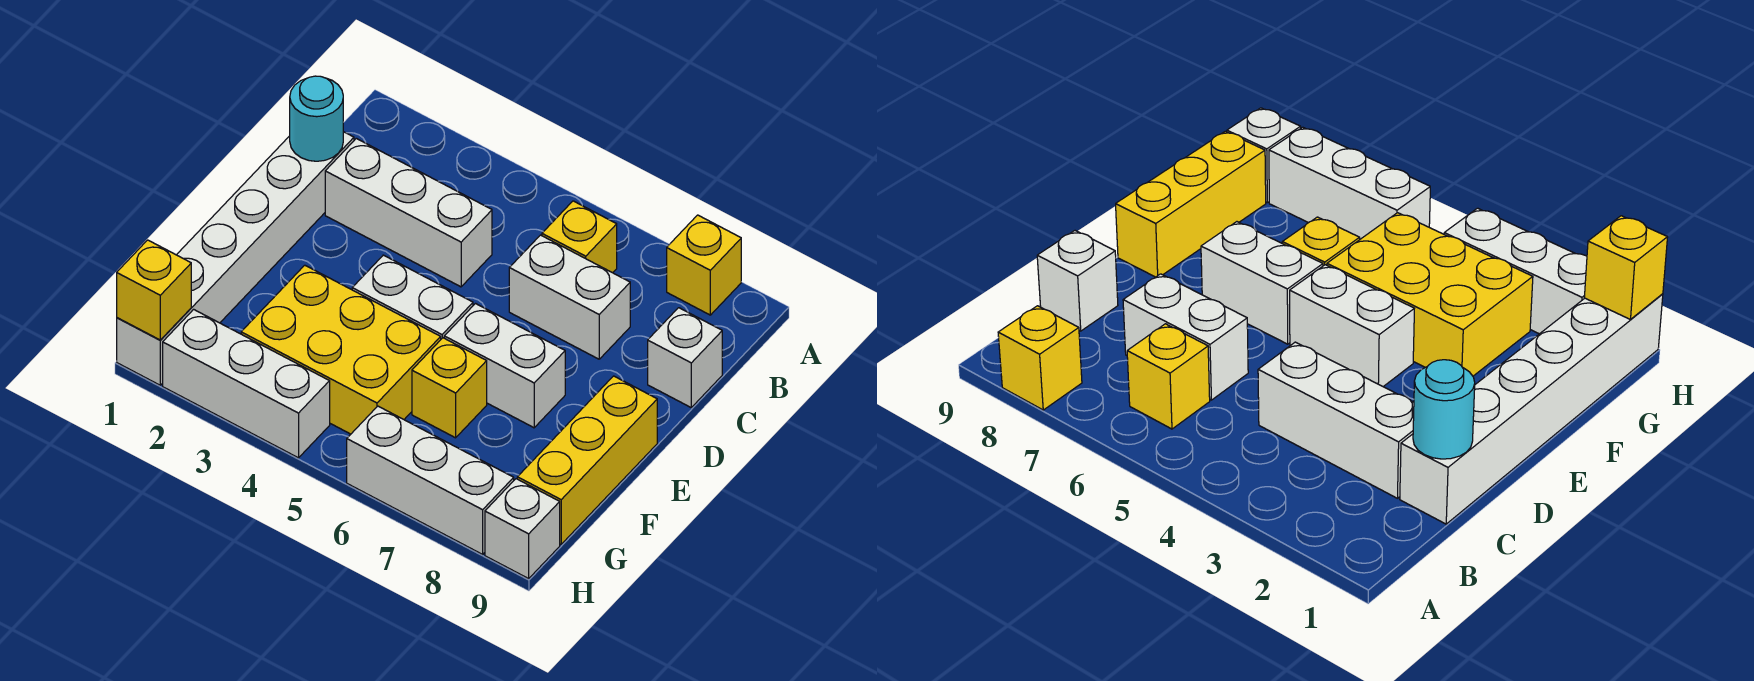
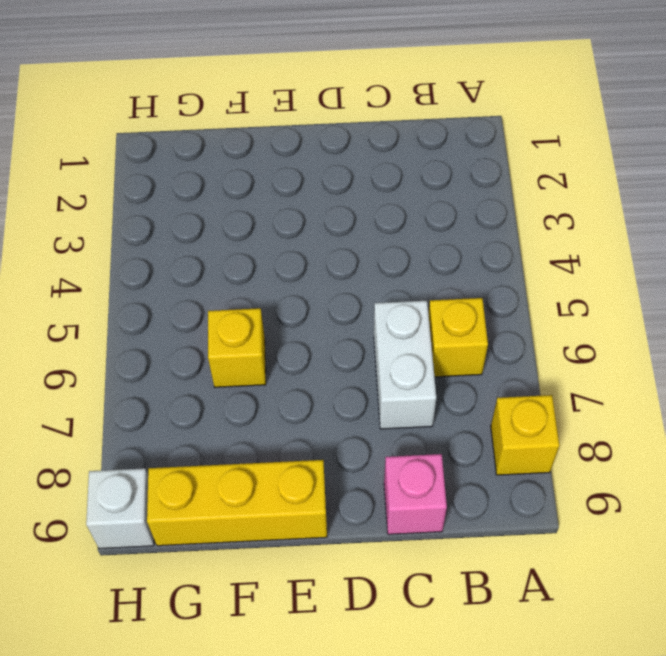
pink 1x1 brick [384,454,447,534] -> white 1x1 brick [648,308,722,407]
none -> white 1x6 brick [117,132,354,385]
none -> white 1x3 brick [325,138,492,287]
none -> white 1x2 brick [352,255,473,339]

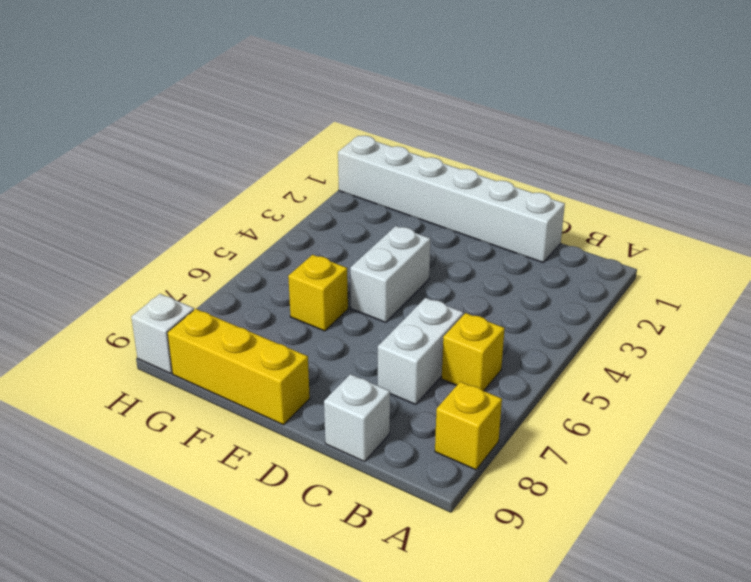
none -> white 1x3 brick [325,138,492,287]
none -> white 1x2 brick [444,304,565,428]
none -> yellow 2x3 brick [241,265,441,434]

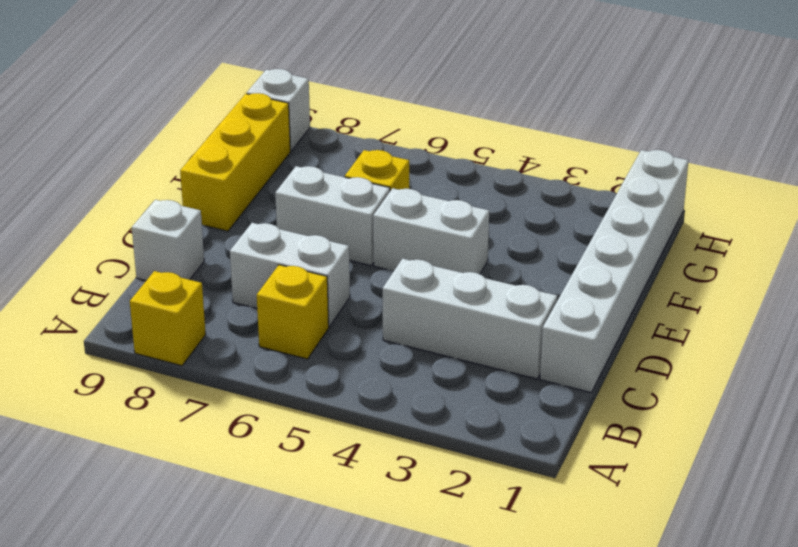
none -> yellow 2x3 brick [241,265,441,434]
none -> white 1x3 brick [163,309,330,458]
none -> white 1x3 brick [347,406,514,554]

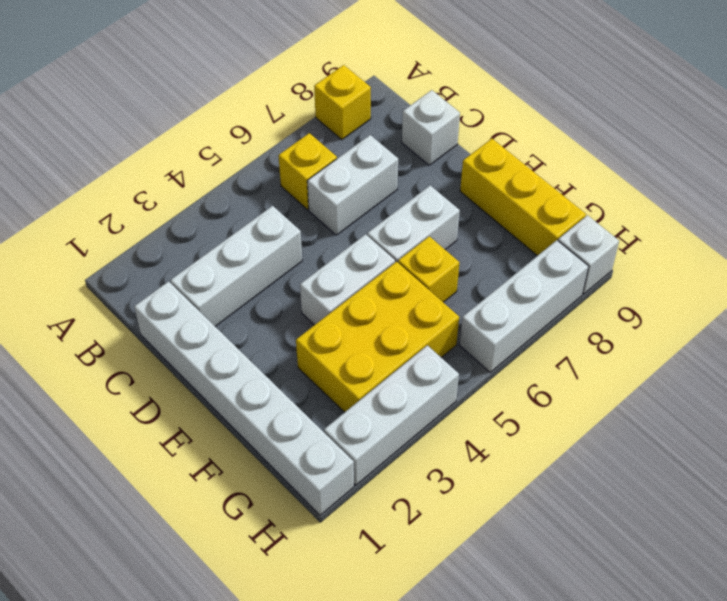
none -> cyan 1x1 round brick [290,76,343,161]
none -> yellow 1x1 brick [117,240,191,340]

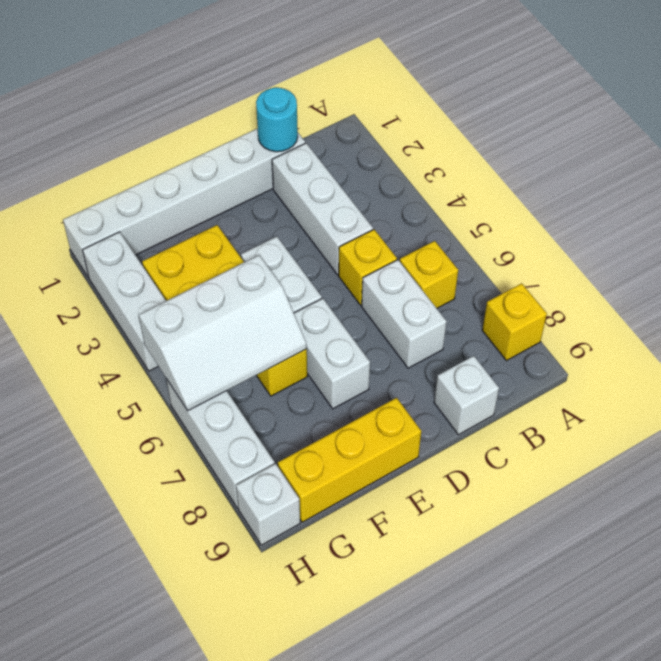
yellow 1x1 brick [339,230,397,305] -> yellow 1x1 brick moved to [117,240,191,340]
white 2x3 slope [139,255,307,411] -> none

